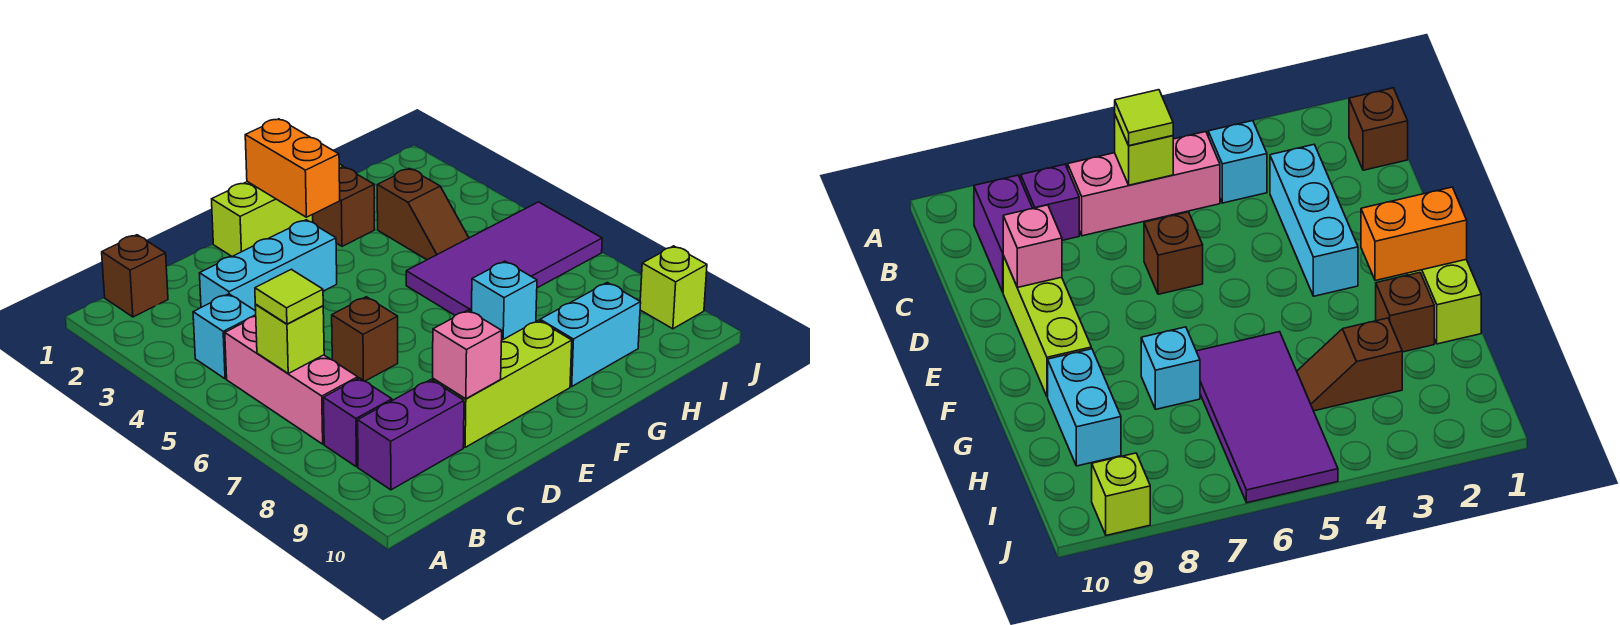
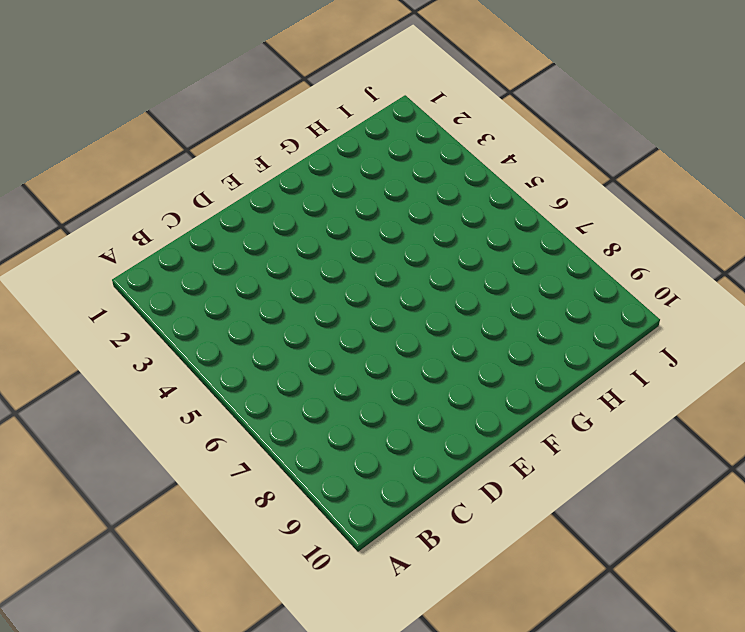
none -> brown 1x1 brick [102,235,168,317]
none -> cyan 1x1 brick [193,294,256,379]
none -> pink 1x3 brick [225,316,358,444]

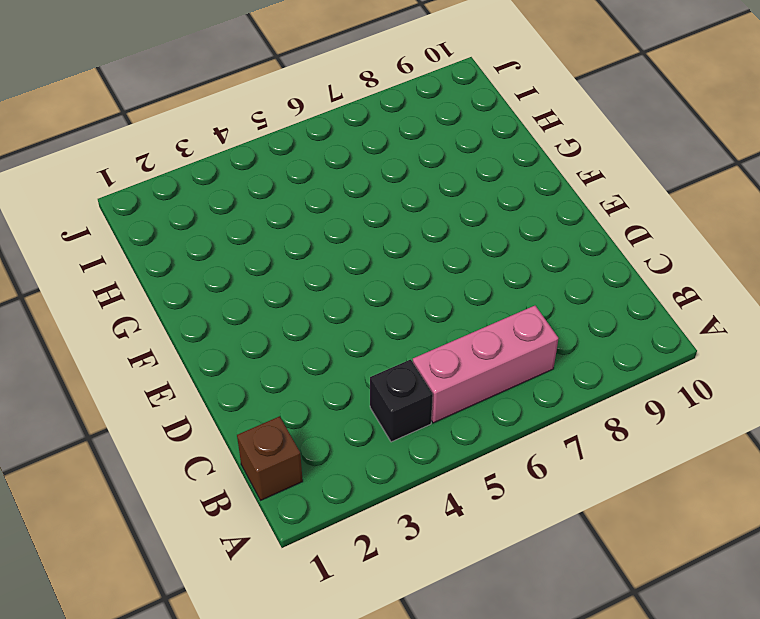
black 1x1 brick [370,360,433,442] -> cyan 1x1 brick [193,294,256,379]
none -> purple 1x1 brick [323,378,392,467]
none -> purple 1x2 brick [358,380,464,490]
none -> cyan 1x3 brick [200,220,337,311]

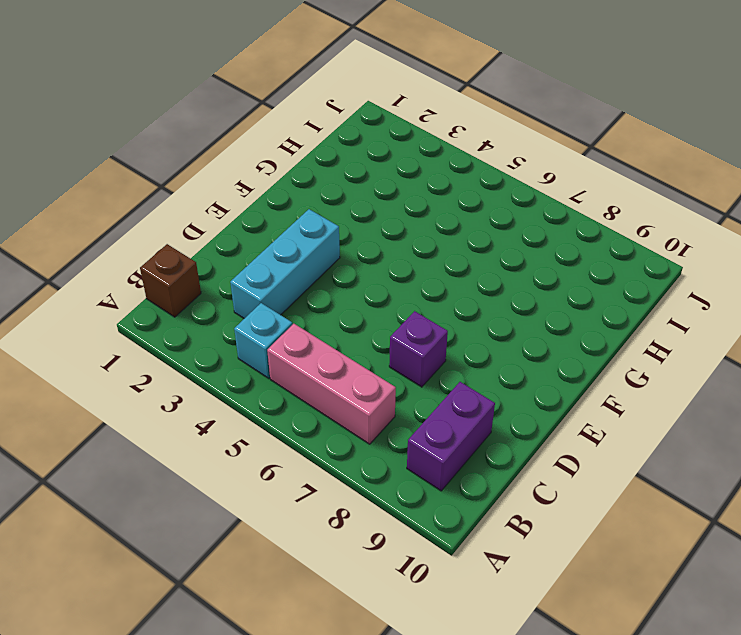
purple 1x1 brick [389,311,448,387] -> purple 1x1 brick moved to [323,378,392,467]
none -> brown 1x1 brick [332,297,398,381]
none -> lime 1x3 brick [433,320,572,447]
none -> lime 1x3 brick [212,164,343,256]

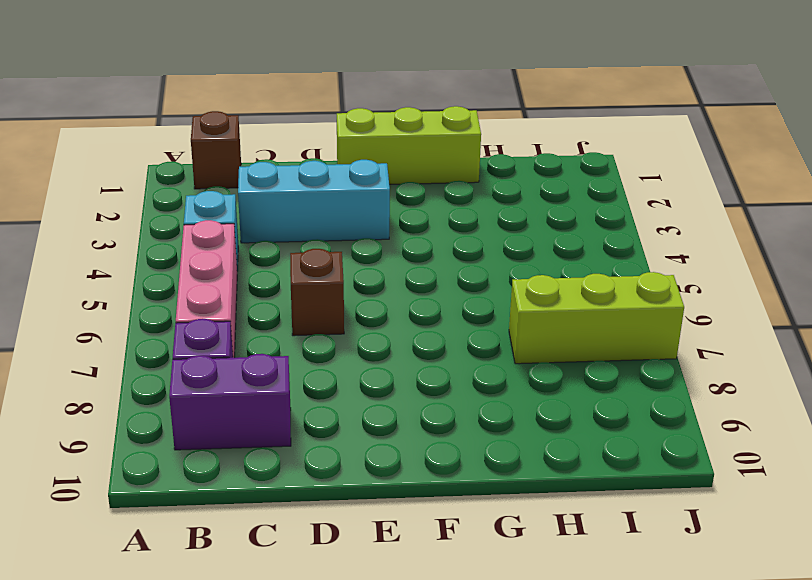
lime 1x3 brick [509,272,684,364] -> lime 1x3 brick moved to [433,320,572,447]
none -> brown 1x1 brick [313,167,375,246]
none -> purple 2x4 tile [406,202,602,315]
none -> cyan 1x1 brick [472,261,537,340]

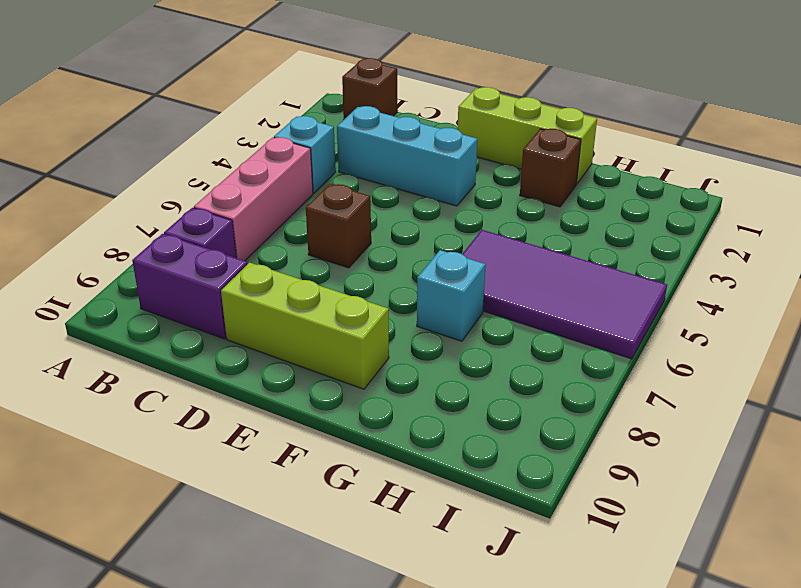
none -> cyan 1x2 brick [540,283,641,386]
none -> brown 1x2 slope [377,169,469,260]
none -> lime 1x1 brick [640,246,707,329]

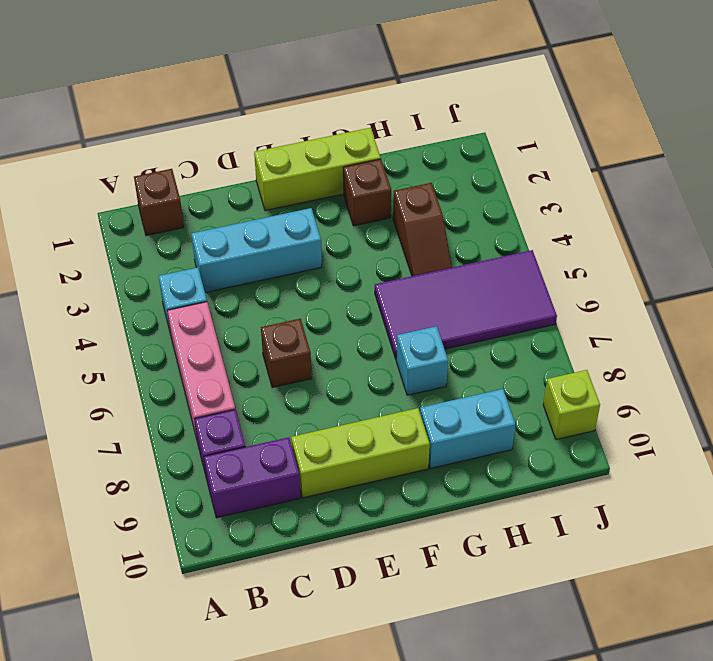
none -> lime 1x1 brick [255,305,324,373]
none -> pink 1x1 brick [433,310,502,399]
none -> orange 1x2 brick [245,119,340,217]

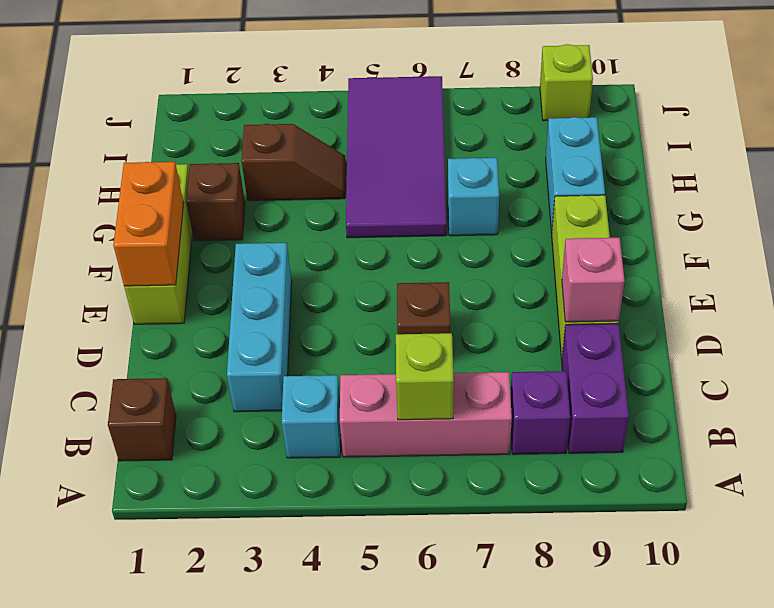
orange 1x2 brick [113,162,184,286] -> orange 1x2 brick turned to [245,119,340,217]
none -> lime 1x1 tile [255,269,323,324]

